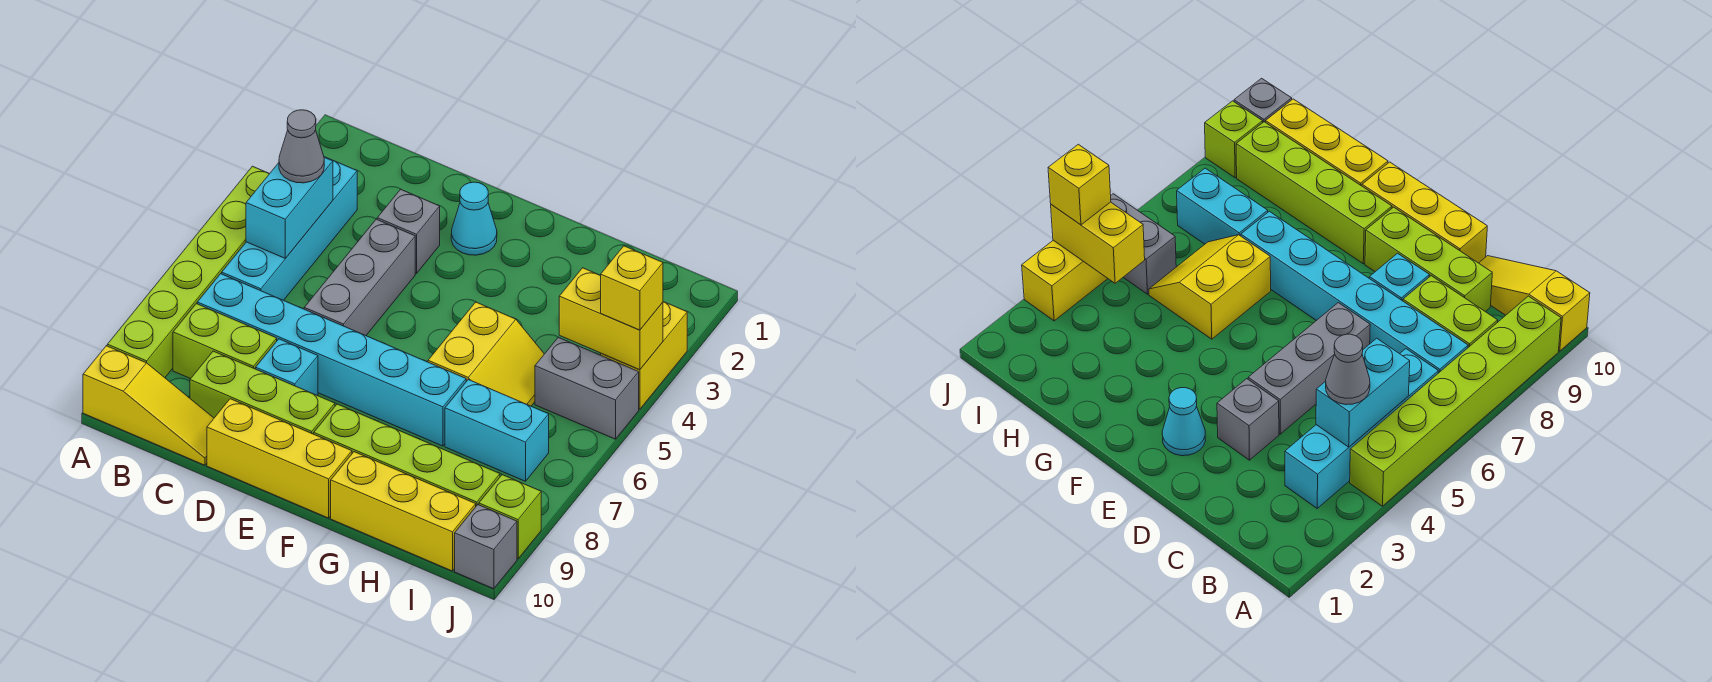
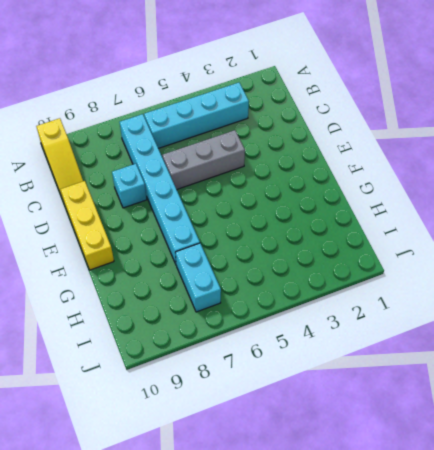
none -> lime 1x6 brick [107,166,269,378]
none -> lime 1x2 brick [173,304,277,379]
none -> lime 1x3 brick [190,351,335,434]

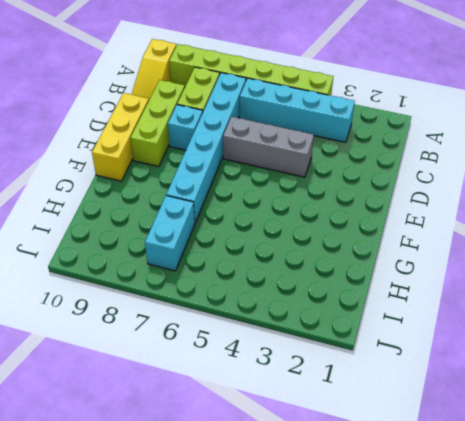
none -> grey 1x1 brick [377,189,440,274]
none -> cyan 1x1 cone [451,182,497,255]
none -> lime 1x4 brick [314,404,500,506]

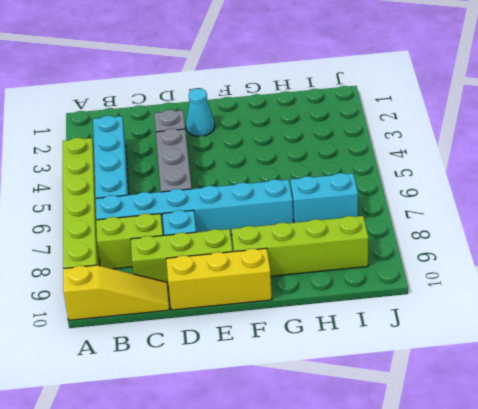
none -> yellow 2x2 slope [428,302,544,406]
none -> yellow 1x3 brick [331,452,476,571]
none -> grey 1x2 brick [535,337,639,439]

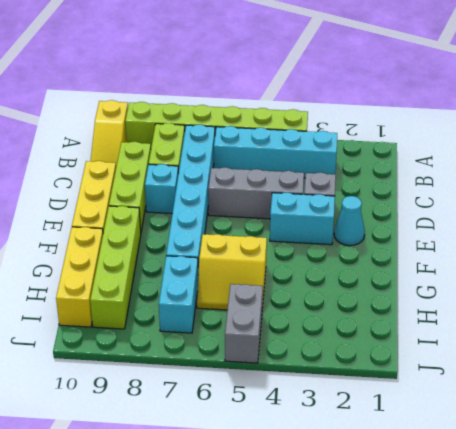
cyan 1x2 brick [270,192,335,245] -> cyan 1x2 brick moved to [246,157,333,258]
none -> yellow 1x2 brick [601,302,687,409]
none -> lime 1x1 brick [479,475,541,559]
none -> grey 1x1 brick [455,505,517,589]

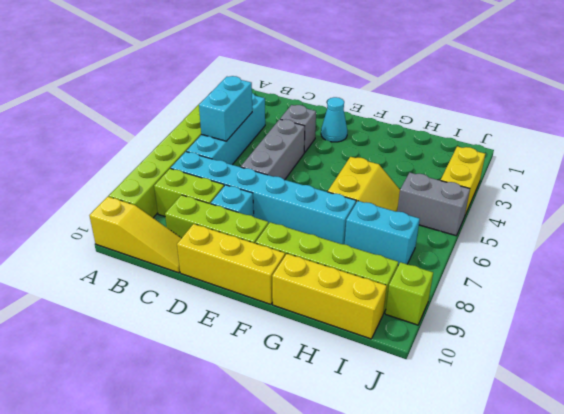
none -> grey 1x1 brick [455,505,517,589]
none -> yellow 1x2 brick [559,268,663,370]
none -> grey 1x1 cone [279,110,324,183]

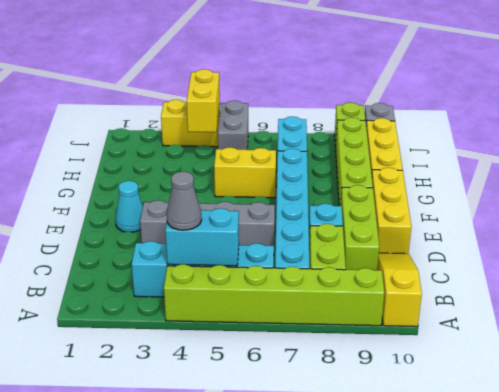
none -> yellow 1x1 brick [601,246,663,330]

